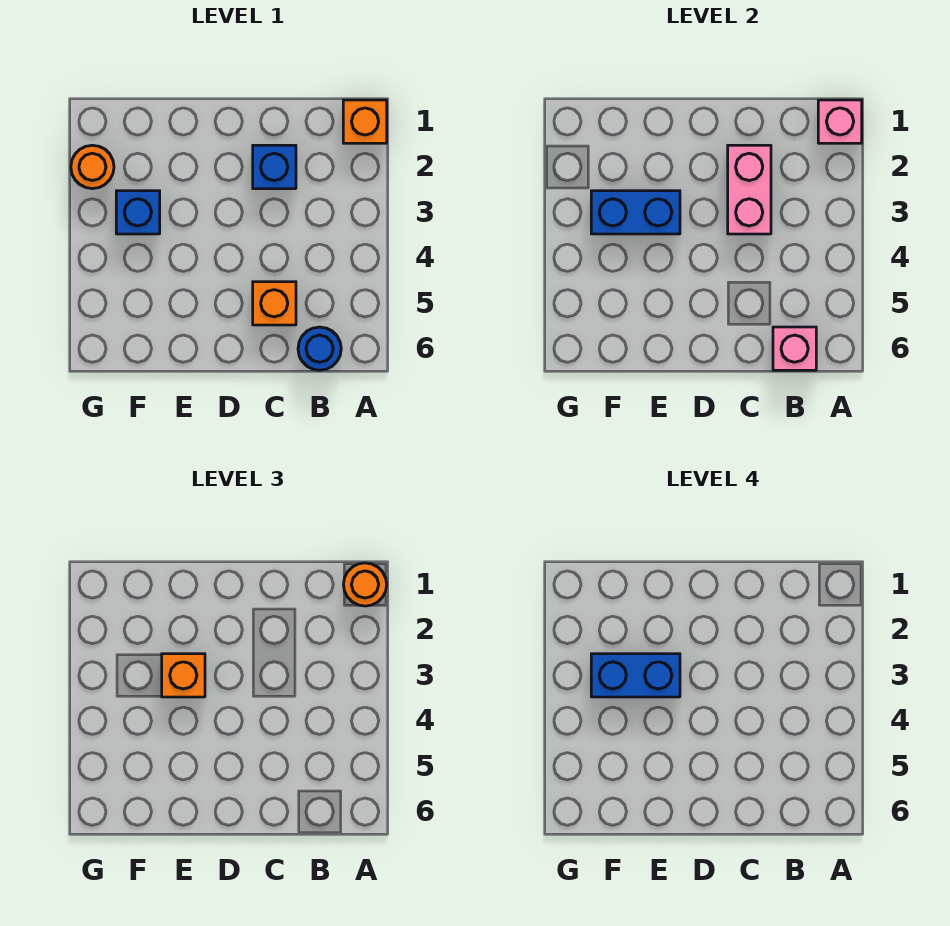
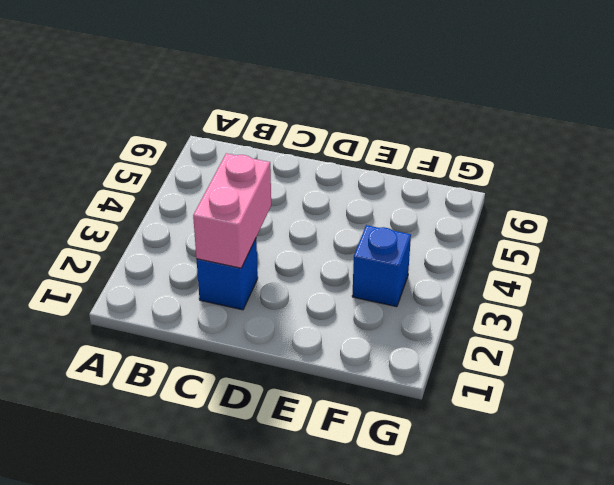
none -> orange 1x1 brick [343,100,387,143]
none -> blue 1x1 round brick [298,327,341,370]
none -> orange 1x1 brick [253,282,296,325]

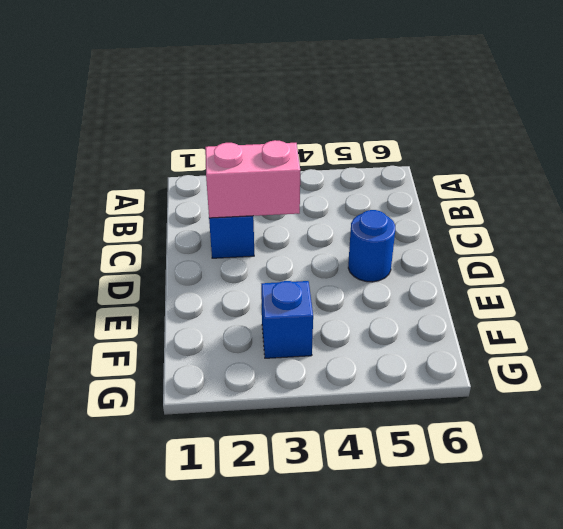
blue 1x1 round brick [348,210,395,282] -> blue 1x1 round brick moved to [298,327,341,370]
none -> orange 1x1 brick [343,100,387,143]
none -> orange 1x1 brick [253,282,296,325]
none -> orange 1x1 round brick [71,145,114,189]

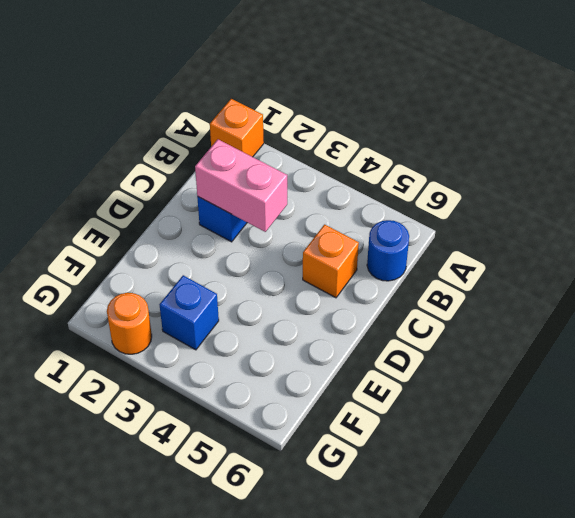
none -> pink 1x1 brick [818,100,862,143]
none -> pink 1x1 brick [773,327,816,370]
none -> blue 1x2 brick [591,191,680,234]

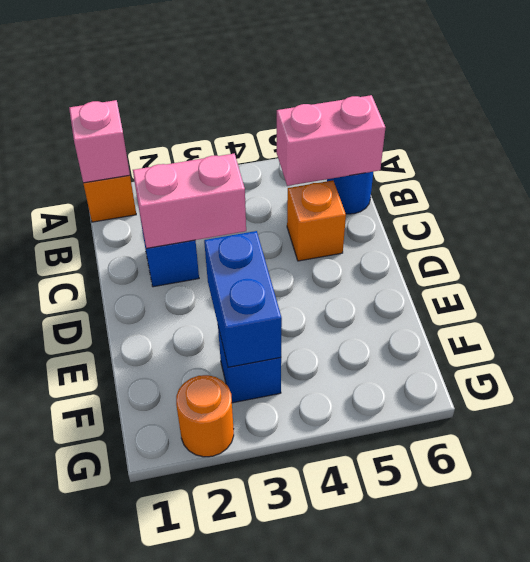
pink 1x2 brick [277,95,385,186] -> pink 1x1 brick [773,327,816,370]
none -> orange 1x1 round brick [344,563,387,606]
none -> orange 1x1 brick [162,654,205,697]
none -> blue 1x2 brick [591,654,680,697]

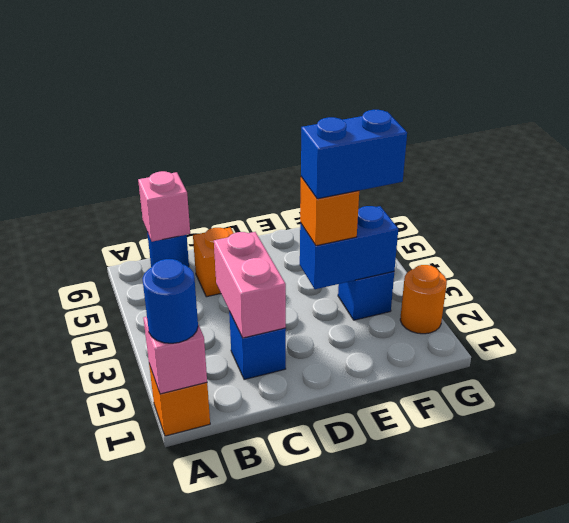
blue 1x1 round brick [142,259,198,343] -> orange 1x1 round brick [344,563,387,606]

